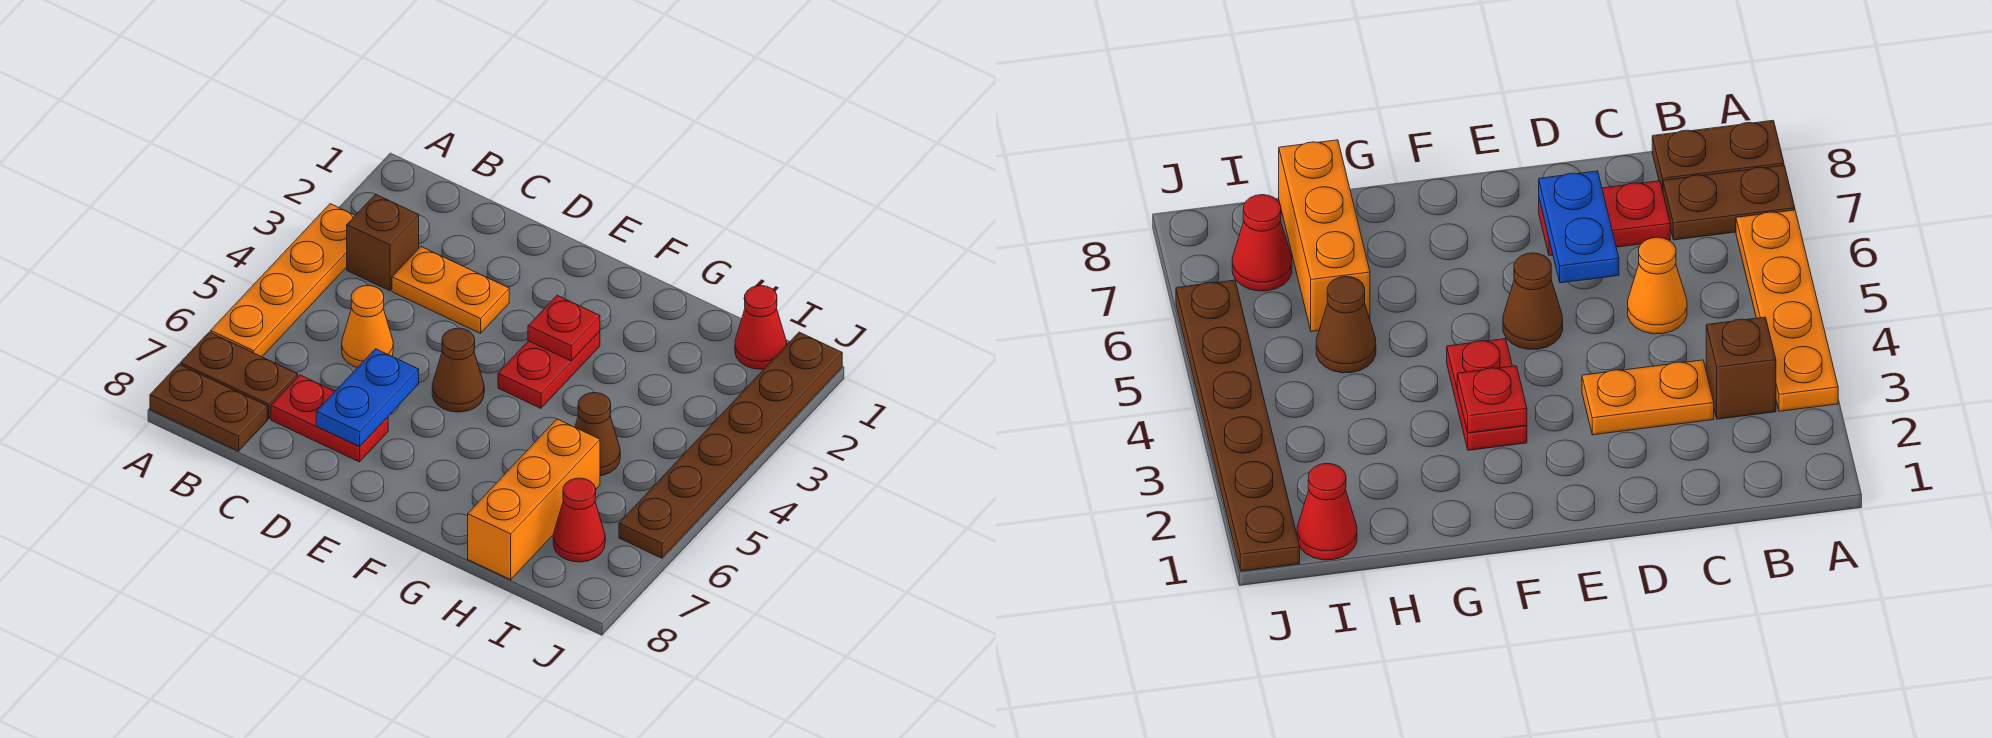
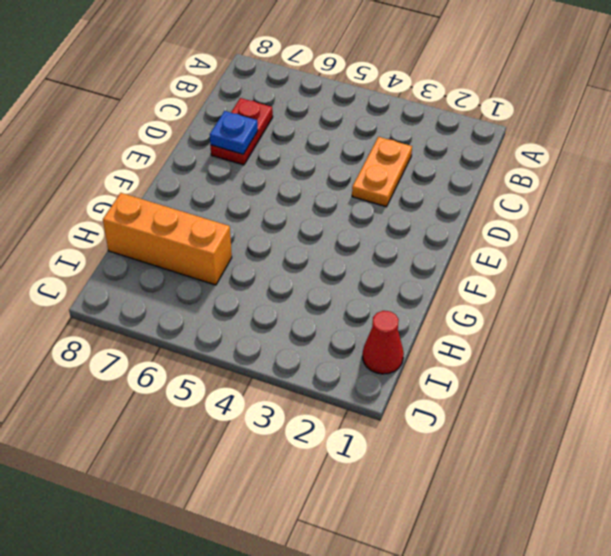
blue 1x1 plate [210,111,258,154] -> blue 1x2 plate [316,349,419,447]
none -> orange 1x4 plate [211,204,355,357]
none -> brown 1x2 plate [180,332,298,419]
none -> brown 1x2 plate [150,364,267,451]

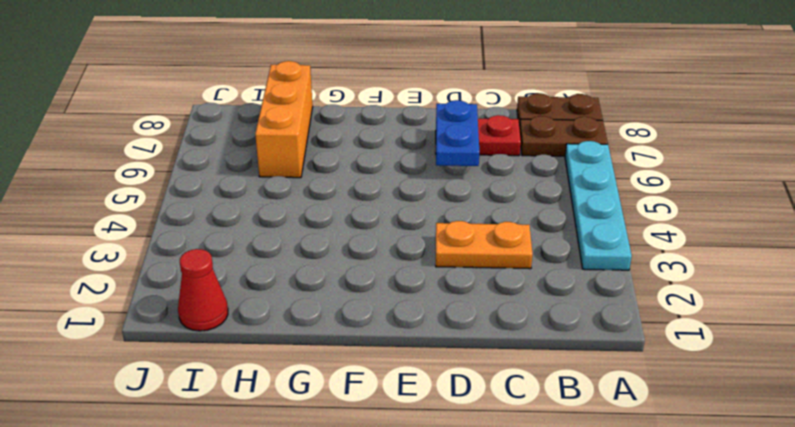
cyan 1x4 plate [565,141,632,270] -> orange 1x4 plate [211,204,355,357]
none -> brown 1x1 brick [347,194,419,291]
none -> orange 1x1 cone [342,286,393,368]
none -> brown 1x1 cone [432,328,484,412]

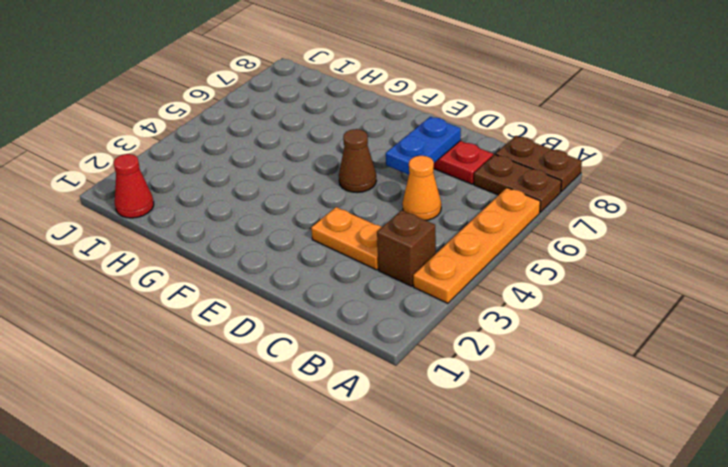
none -> red 1x2 plate [498,331,600,408]
none -> brown 1x1 cone [575,393,620,476]
none -> orange 1x3 brick [468,419,600,580]

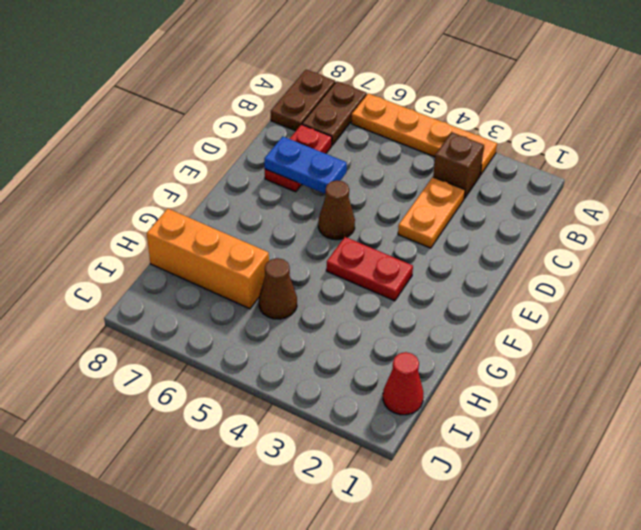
none -> orange 1x1 cone [342,286,393,368]
none -> red 1x1 cone [553,478,605,562]
none -> brown 1x6 plate [619,332,842,558]

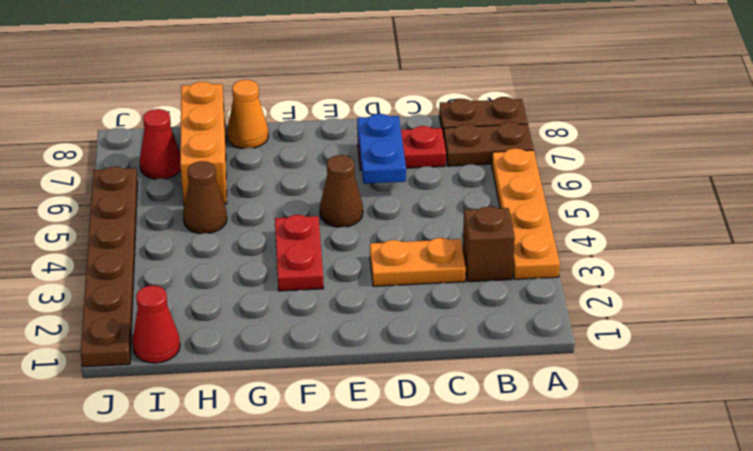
orange 1x1 cone [227,80,268,148] -> orange 1x1 cone moved to [342,286,393,368]
none -> red 1x1 plate [528,295,600,361]

